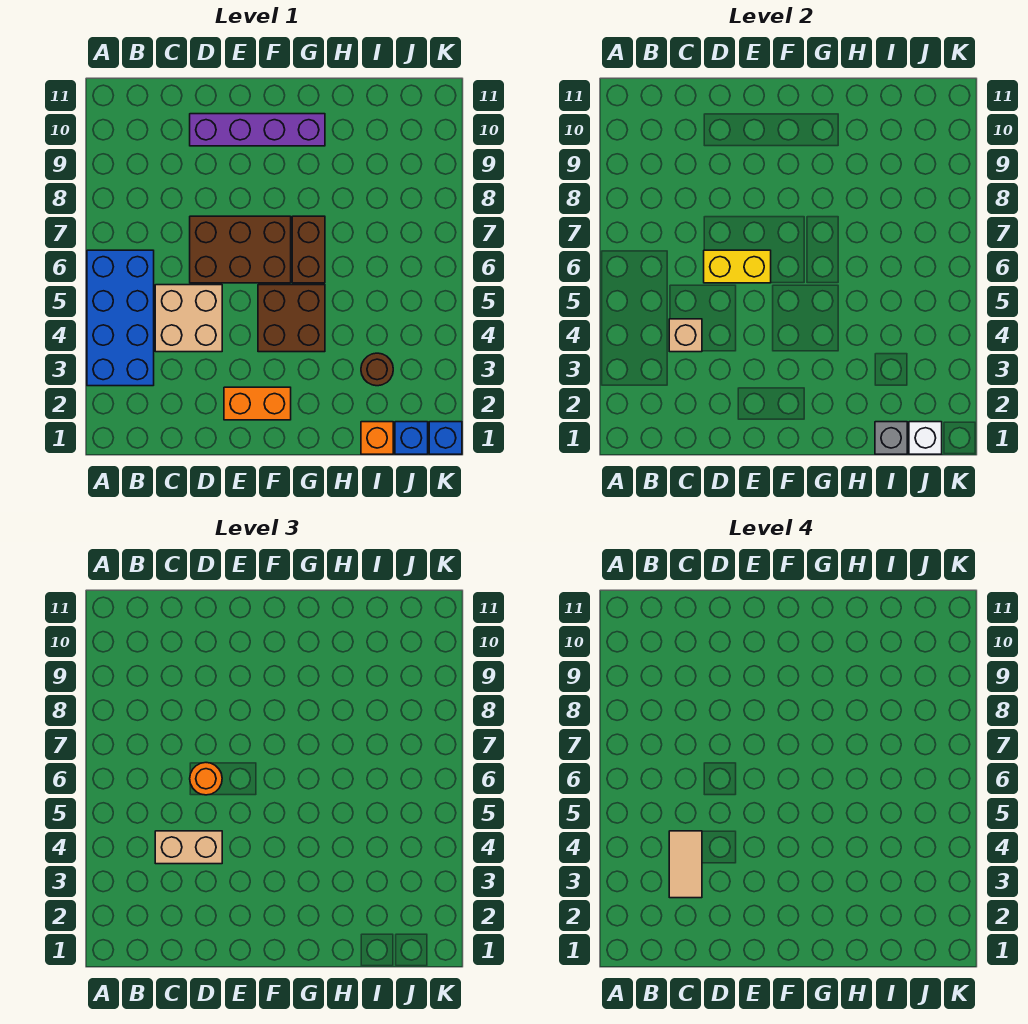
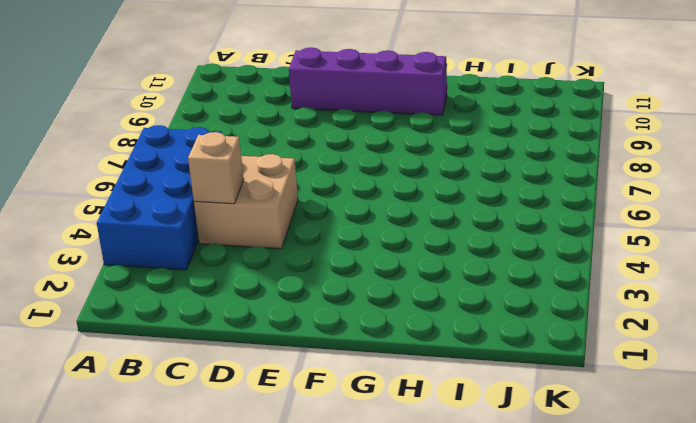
none -> brown 2x3 brick [190,216,291,283]
none -> orange 1x2 brick [224,387,291,420]
none -> brown 2x2 brick [258,285,325,352]

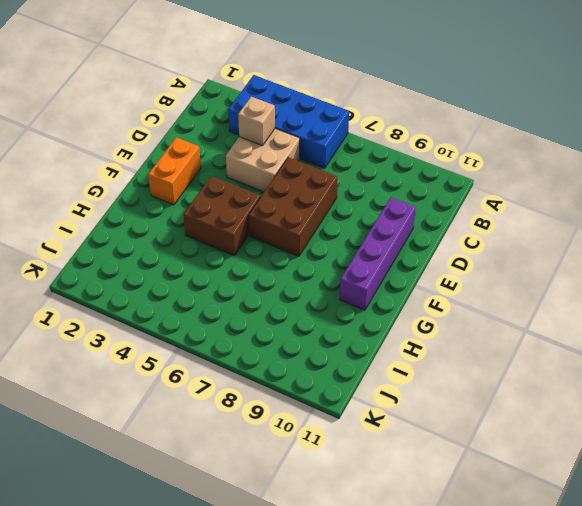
none -> brown 1x2 brick [292,216,325,283]
none -> orange 1x1 brick [361,422,393,454]
none -> brown 1x1 round brick [361,353,393,386]

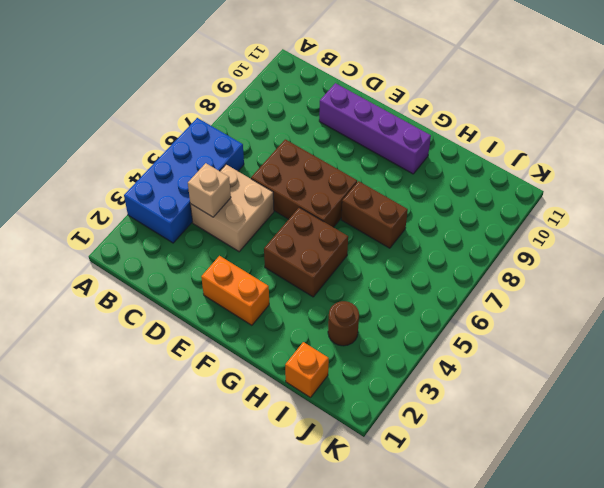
brown 1x2 brick [341,181,408,248] -> brown 1x2 brick turned to [292,216,325,283]
none -> blue 1x1 brick [395,422,428,454]
none -> blue 1x1 brick [429,422,462,454]
none -> yellow 1x2 brick [704,250,771,283]

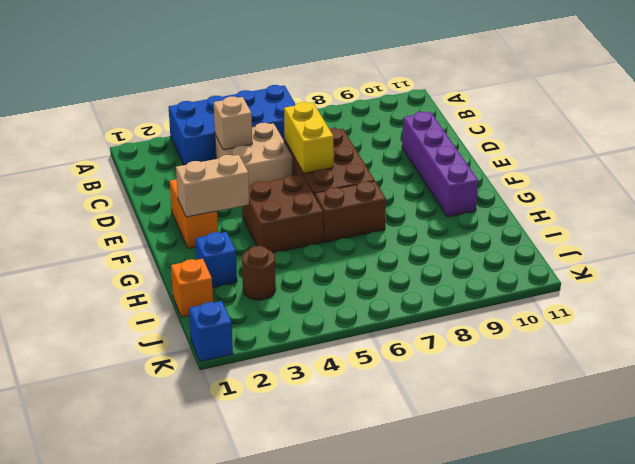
tan 1x2 brick [176,155,249,217] -> tan 1x2 brick turned to [155,831,222,864]
blue 1x1 brick [195,232,237,288] -> blue 1x1 brick moved to [395,422,428,454]
none -> grey 1x1 brick [875,422,907,454]
none -> white 1x1 brick [909,422,942,454]
none -> orange 1x1 round brick [190,763,222,795]

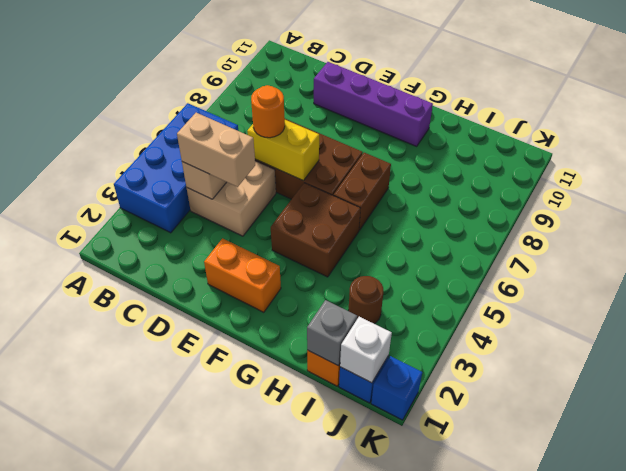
none -> tan 1x2 tile [669,831,702,898]

